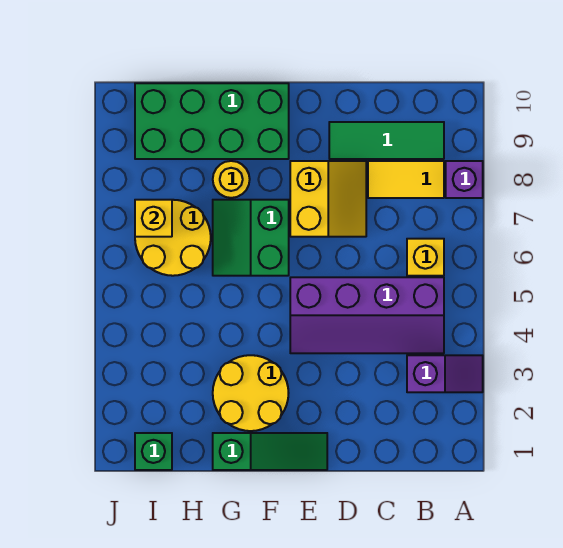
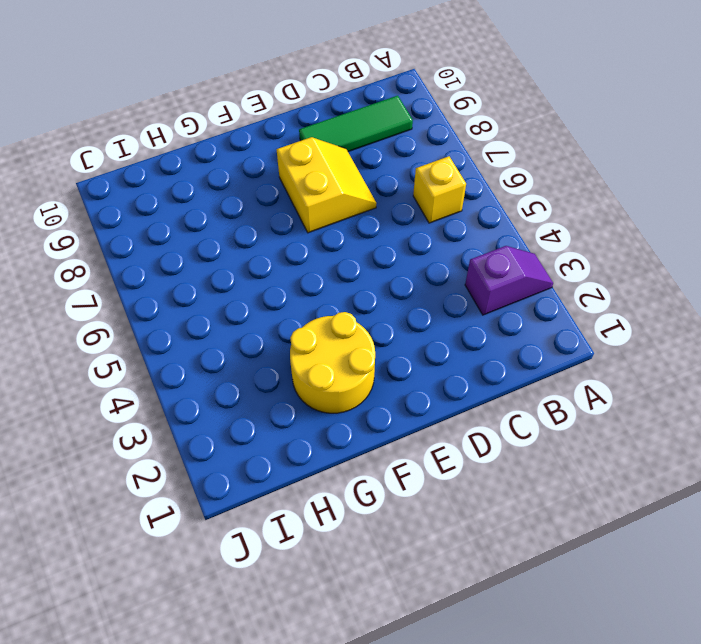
none -> purple 1x1 brick [446,161,483,198]
none -> purple 2x4 slope [290,277,444,353]
none -> yellow 1x2 tile [368,161,444,198]

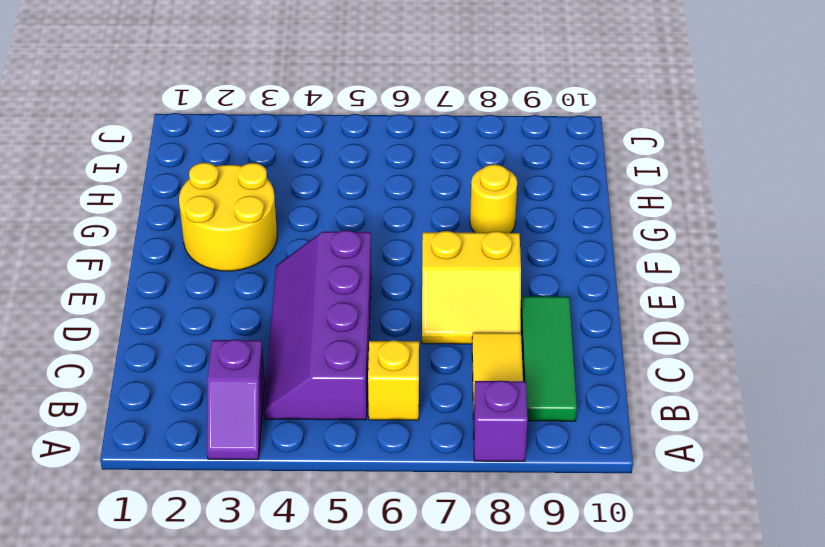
none -> green 1x3 slope [213,433,327,470]
none -> green 2x2 slope [213,200,289,276]
none -> green 2x4 brick [135,83,289,159]

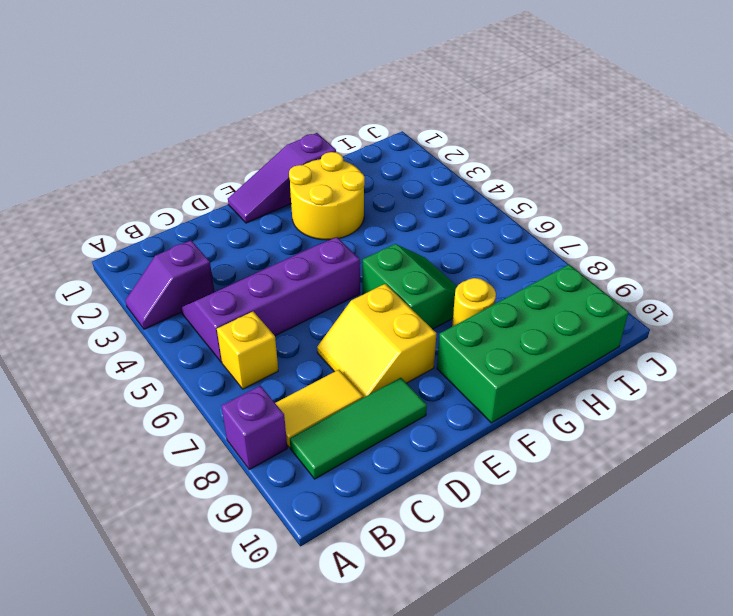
purple 1x3 slope [228,133,336,223] -> green 1x3 slope [213,433,327,470]
none -> yellow 2x2 round brick [135,200,211,276]
none -> green 1x1 brick [135,433,172,470]
none -> yellow 1x1 brick [135,200,172,237]

